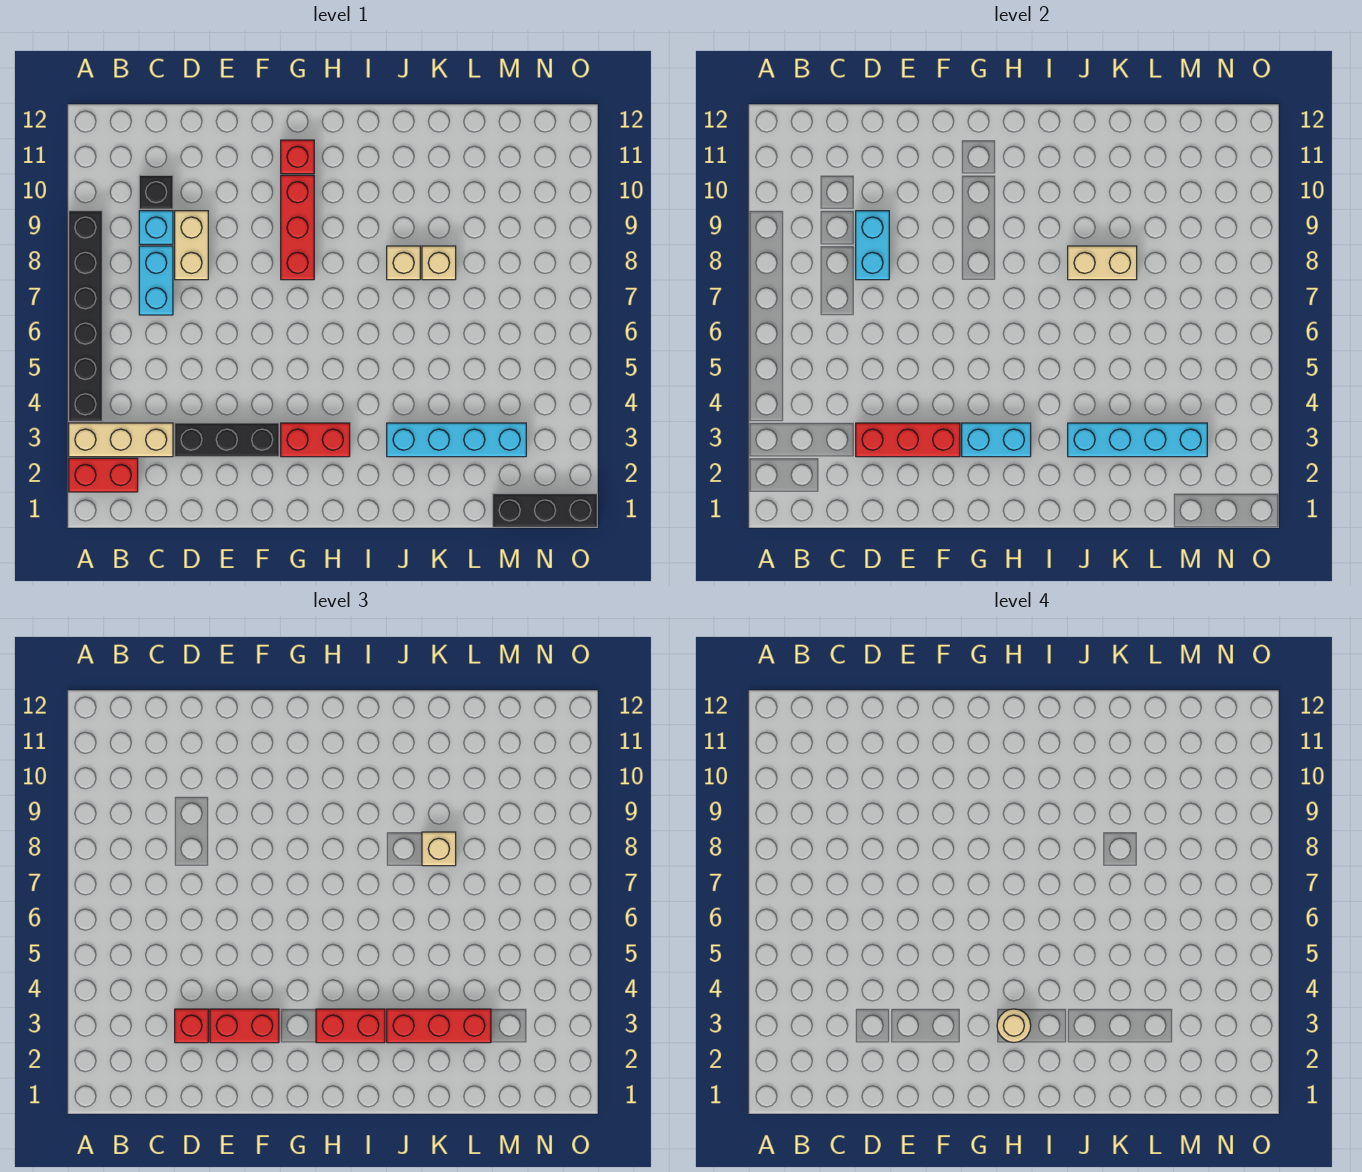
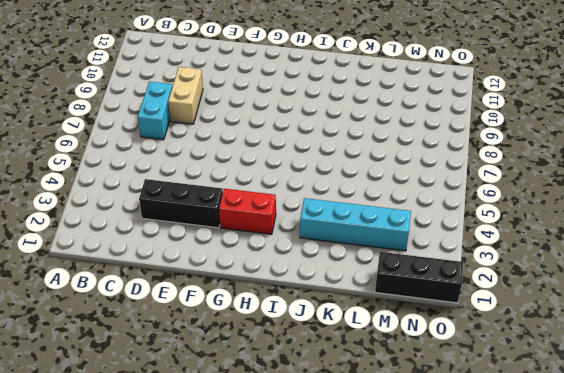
none -> red 1x2 brick [69,458,138,492]
none -> tan 1x3 brick [69,423,173,457]
none -> black 1x6 brick [69,211,102,421]

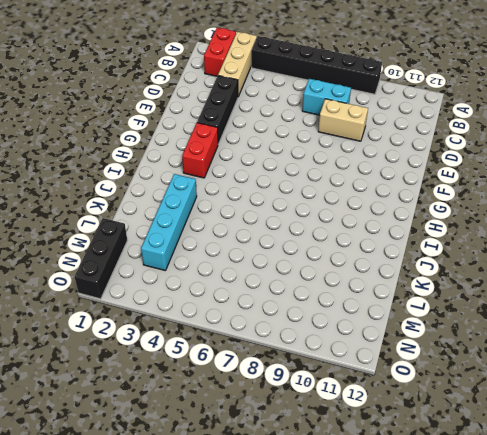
none -> cyan 1x1 brick [139,211,173,244]
none -> black 1x1 brick [139,175,173,209]
none -> red 1x3 brick [281,175,314,280]

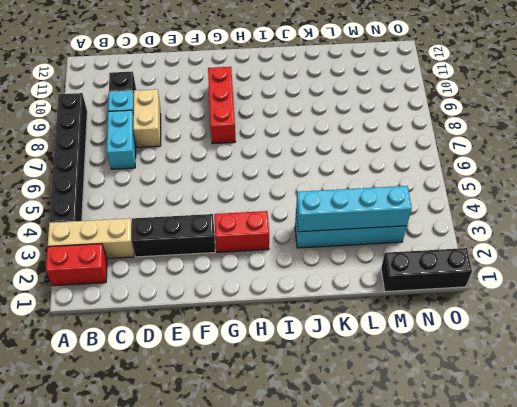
none -> red 1x1 brick [281,140,314,174]
none -> tan 1x1 brick [387,246,420,280]
none -> tan 1x1 brick [422,246,456,280]

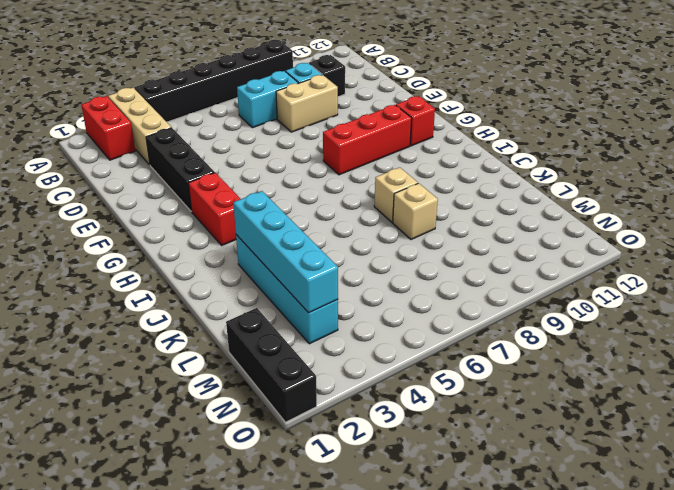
none -> red 1x3 brick [856,423,960,457]
none -> cyan 1x2 brick [856,211,889,280]
none -> cyan 1x2 brick [962,423,1031,457]

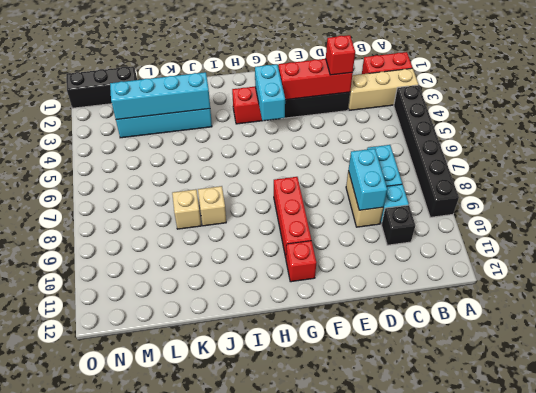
cyan 1x2 brick [255,64,285,121] -> cyan 1x2 brick turned to [962,423,1031,457]
none -> tan 1x2 brick [1068,246,1137,280]
none -> red 1x2 brick [210,1009,279,1043]
none -> red 1x2 brick [316,1009,385,1043]

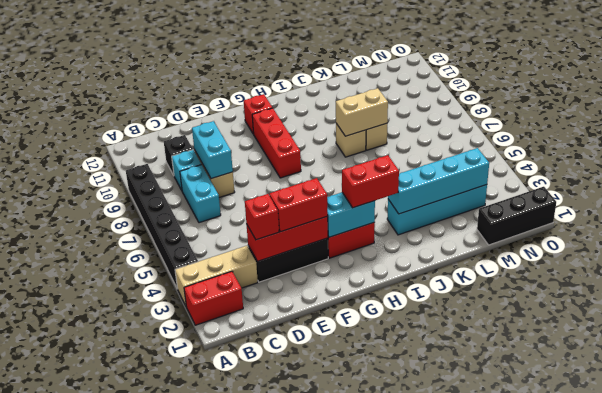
none -> red 1x3 brick [387,1009,491,1043]
none -> tan 1x1 brick [422,832,456,866]
none -> tan 1x1 round brick [997,1009,1031,1042]

